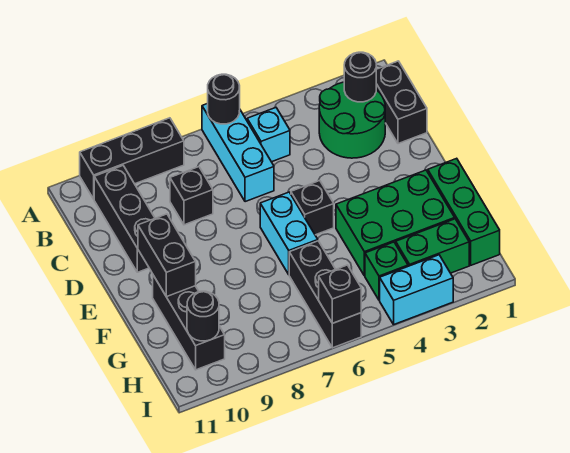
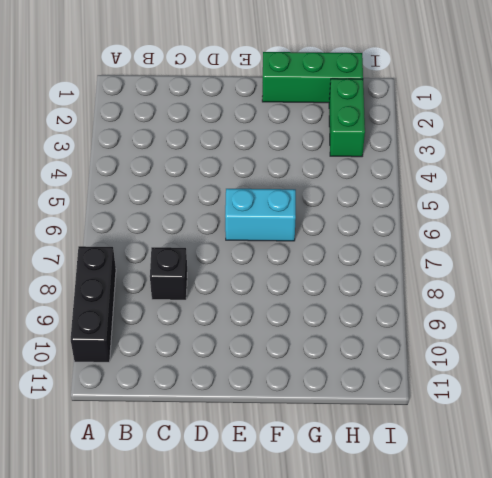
none -> cyan 1x3 brick [202,103,274,202]
none -> black 1x2 brick [376,61,427,144]
none -> green 2x2 round brick [319,82,385,158]

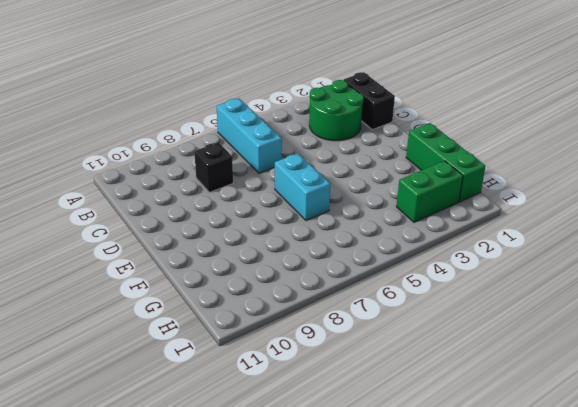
none -> black 1x3 brick [80,118,184,199]
none -> cyan 1x1 brick [247,108,290,162]
none -> black 1x3 brick [94,166,155,272]

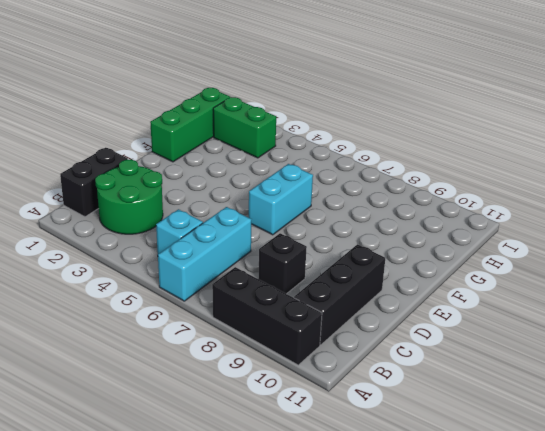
none -> black 1x1 brick [291,181,334,235]
none -> green 2x3 brick [336,170,455,276]
none -> black 1x3 brick [153,275,225,370]

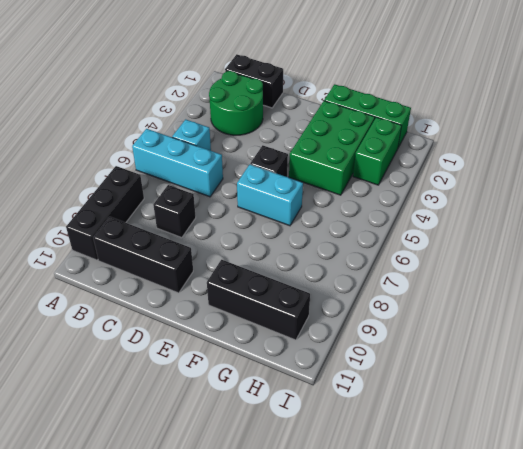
none -> black 1x3 brick [289,241,361,348]
none -> green 1x1 brick [365,242,408,300]
none -> cyan 1x2 brick [380,255,453,324]

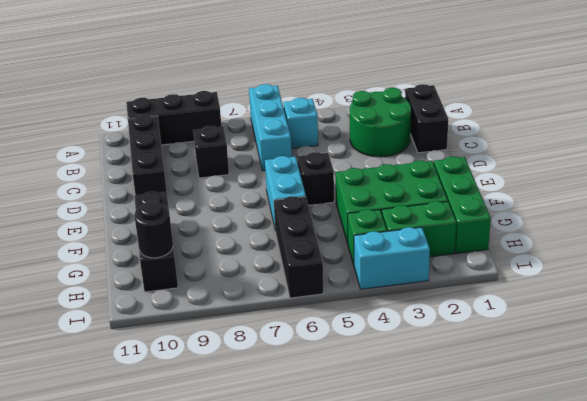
none -> black 1x1 round brick [208,74,240,124]
none -> black 1x1 round brick [344,52,376,102]
none -> black 1x2 brick [138,214,196,297]

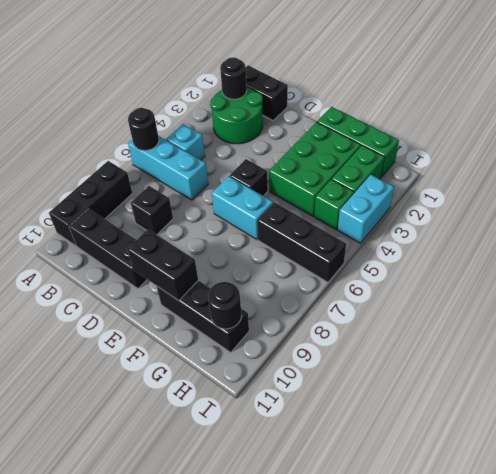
none -> black 1x1 brick [319,265,361,323]

